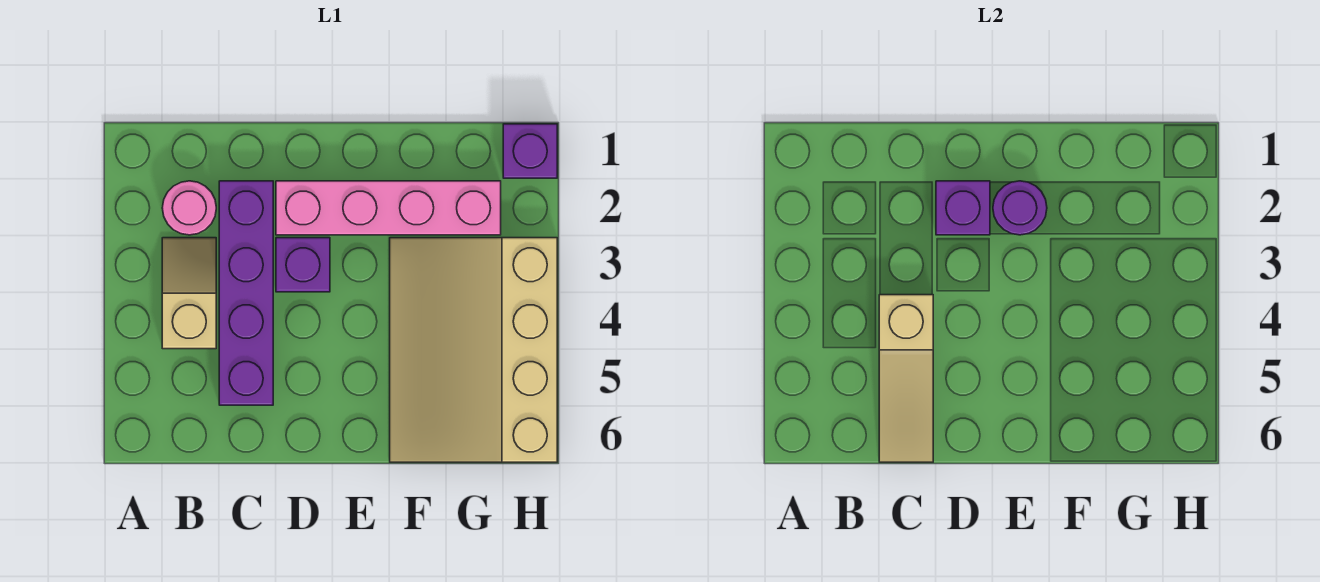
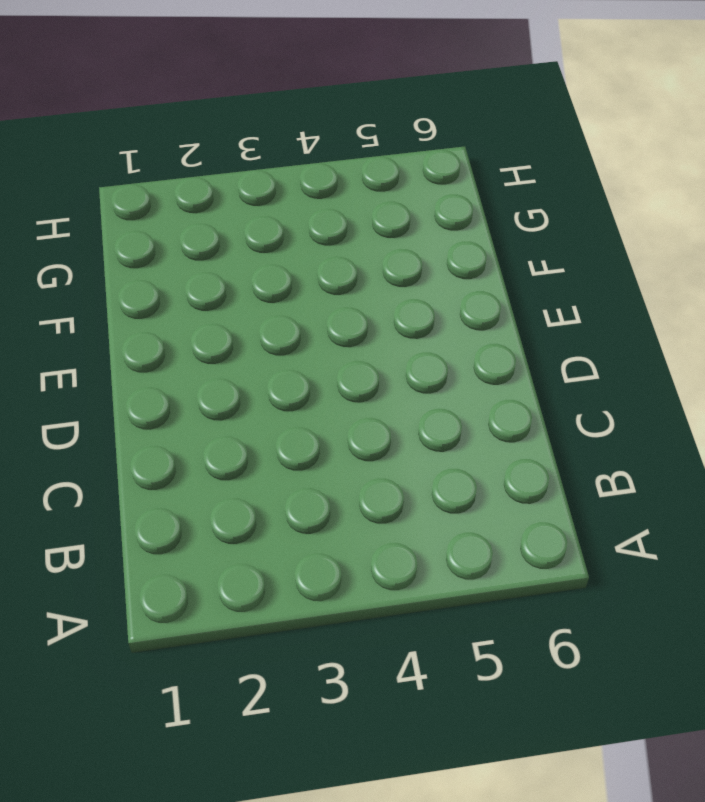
none -> pink 1x1 round brick [162,181,216,235]
none -> tan 1x2 slope [162,238,216,349]

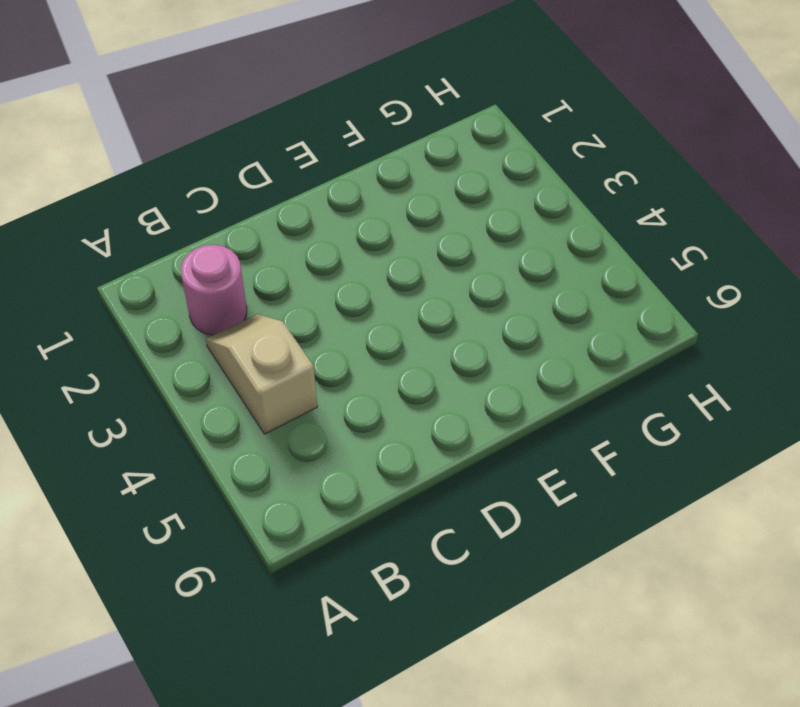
none -> purple 1x4 brick [219,181,273,405]
none -> pink 1x4 brick [276,181,501,235]

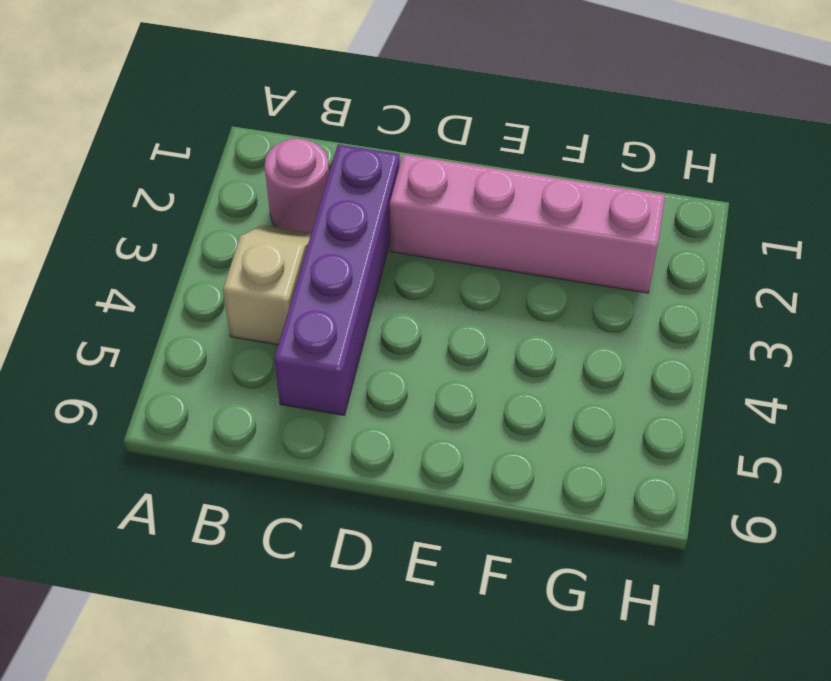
none -> purple 1x1 brick [276,238,330,292]
none -> tan 3x4 slope [390,238,557,462]

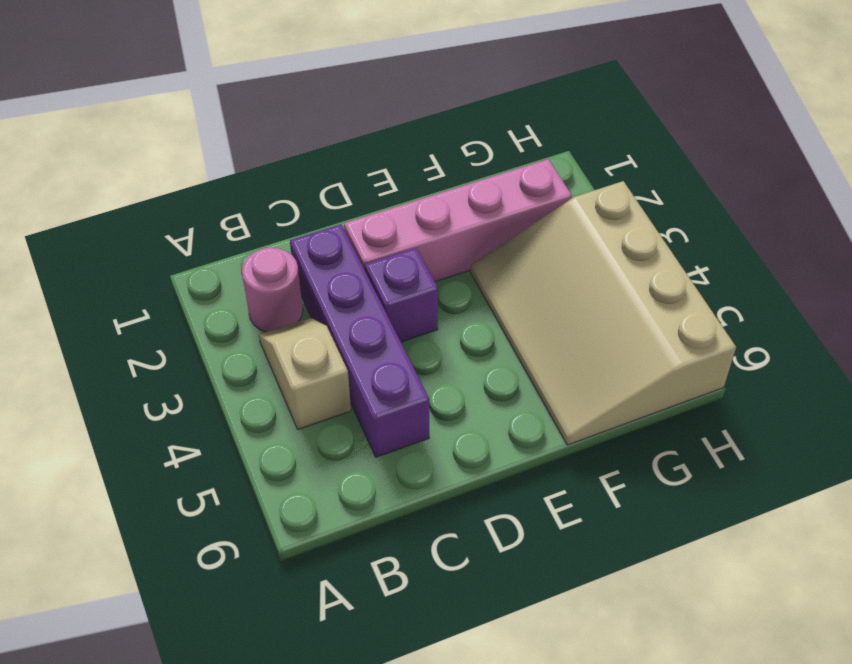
none -> purple 1x1 brick [503,124,557,178]
none -> tan 1x3 slope [879,295,933,462]

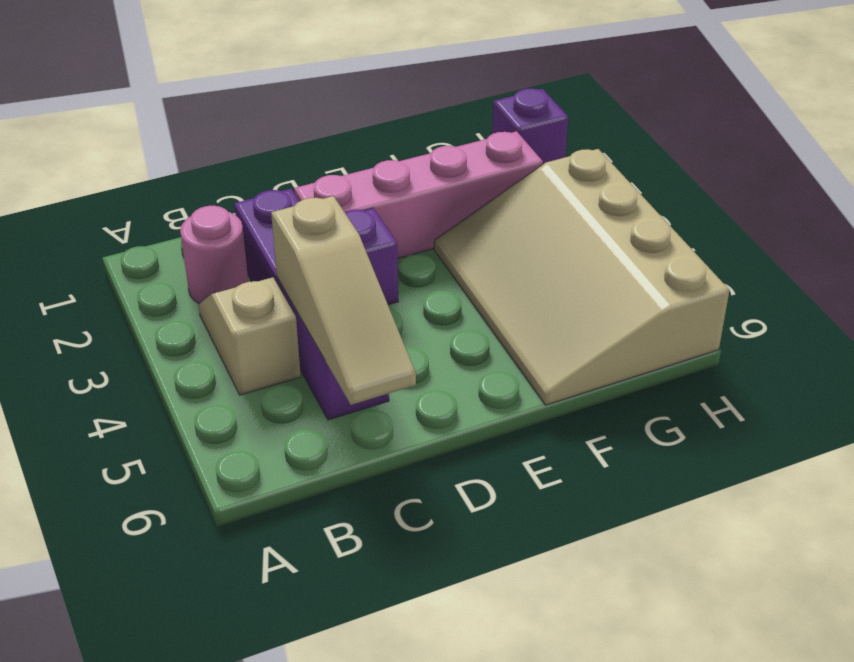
none -> purple 1x1 brick [936,181,990,235]
none -> purple 1x1 round brick [993,181,1047,235]

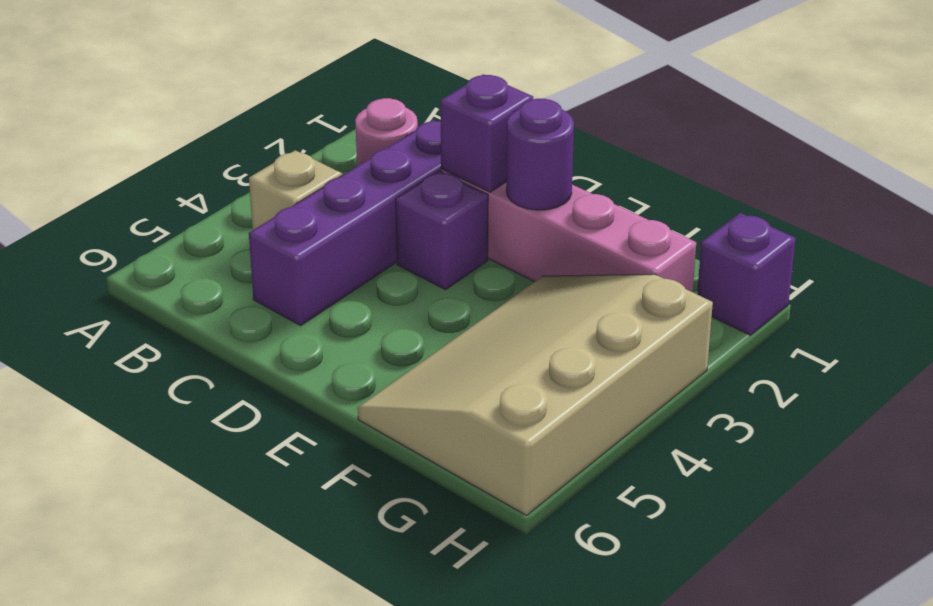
none -> tan 1x3 slope [879,295,933,462]

